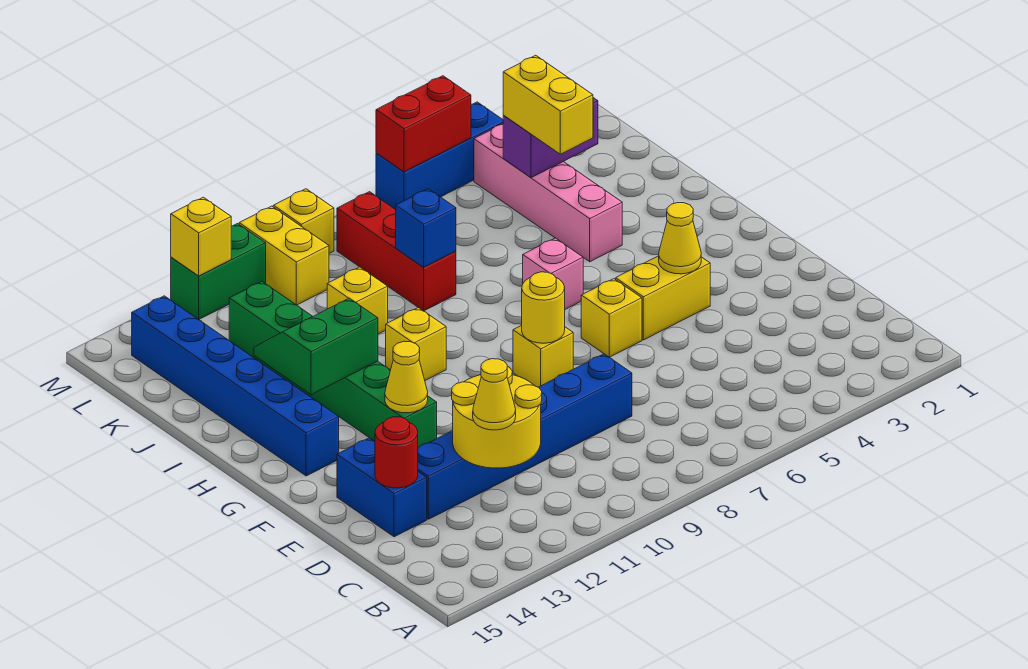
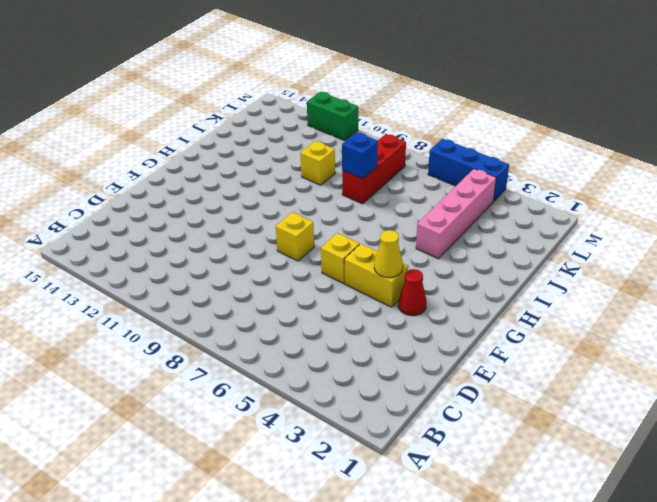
red 1x1 cone [398,269,427,316] -> none
none -> blue 1x6 brick [418,354,632,519]
none -> blue 1x2 brick [337,438,427,537]
none -> green 1x6 brick [229,282,437,448]

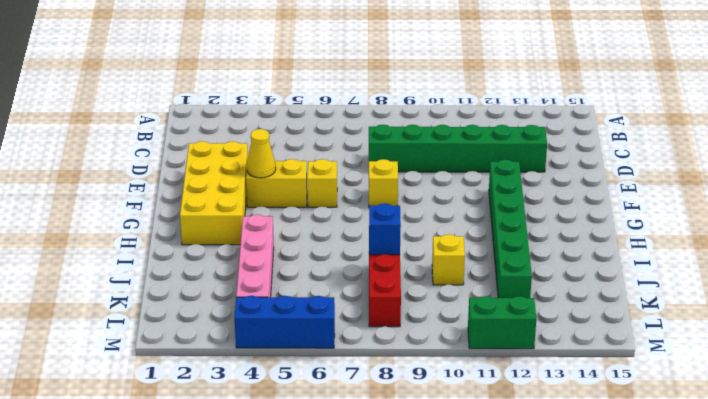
green 1x6 brick [369,125,547,172] -> blue 1x6 brick [418,354,632,519]
yellow 2x4 brick [180,141,248,245] -> none
none -> blue 1x2 brick [337,438,427,537]
none -> blue 1x6 brick [132,296,339,476]
none -> pink 1x1 brick [523,238,583,309]

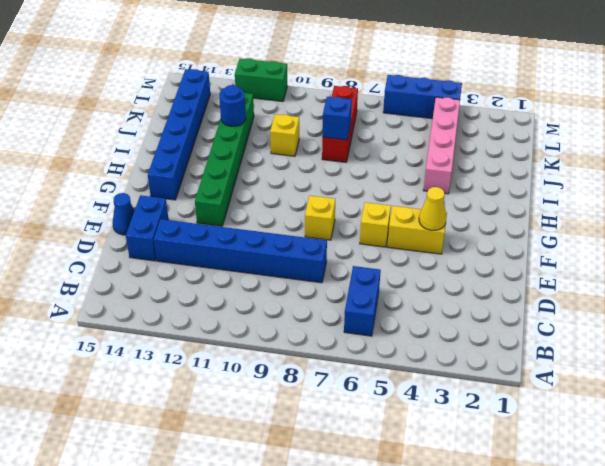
blue 1x2 brick [344,266,381,336] -> none
blue 1x1 cone [113,193,135,235] -> none
blue 1x1 round brick [219,85,246,126] -> none
none -> pink 1x1 brick [523,238,583,309]
none -> yellow 1x1 brick [386,307,446,380]
none -> yellow 1x2 brick [239,206,329,305]

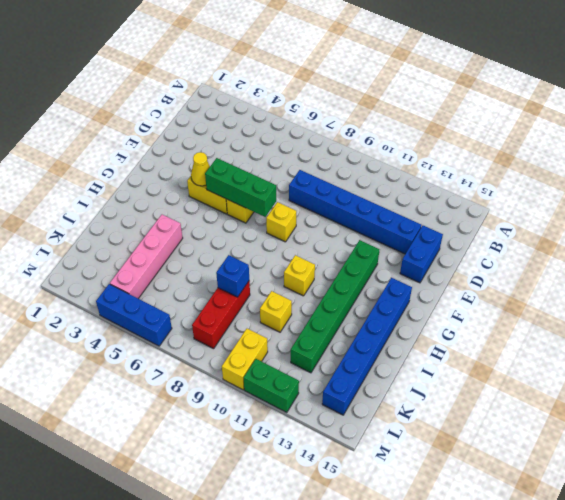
green 1x3 brick [205,158,276,217] -> none
none -> pink 1x1 brick [523,238,583,309]
none -> yellow 1x1 brick [273,189,334,253]
none -> yellow 2x2 round brick [452,367,542,468]

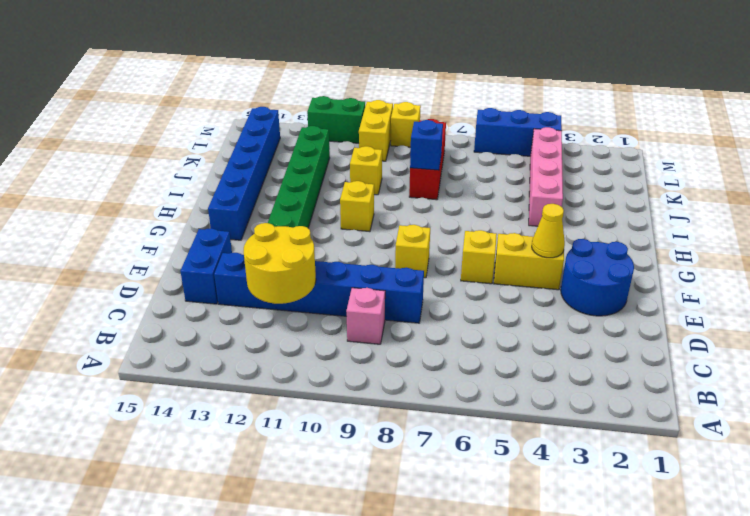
pink 1x1 brick [346,288,385,344] -> pink 1x1 brick moved to [523,238,583,309]
blue 2x2 round brick [561,239,634,316] -> none
none -> red 1x1 round brick [375,417,418,488]
none -> yellow 1x1 round brick [522,272,565,343]
none -> yellow 1x1 cone [385,341,428,413]

